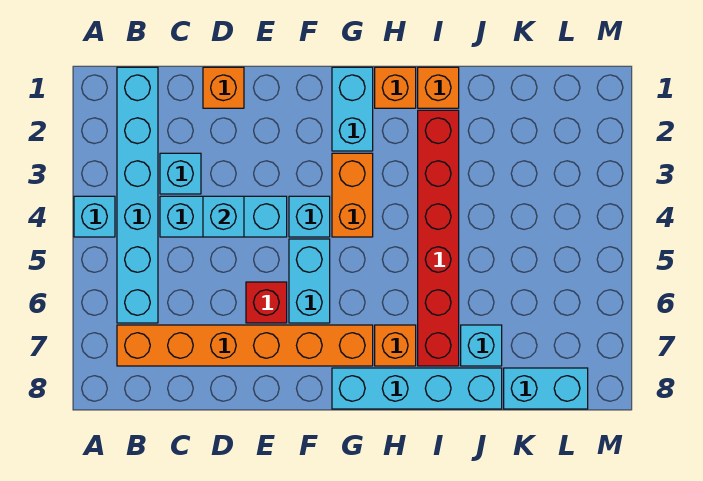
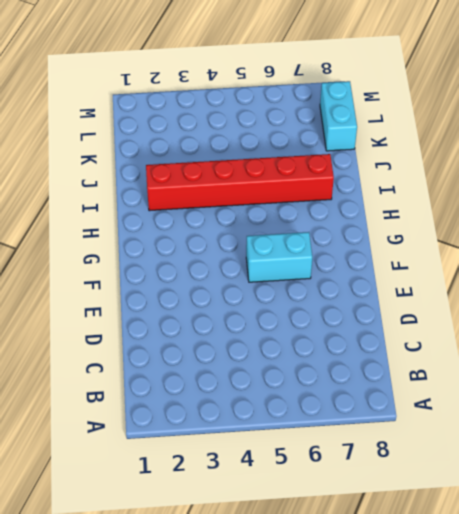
none -> cyan 1x1 brick [74,196,115,237]
none -> cyan 1x6 brick [117,67,158,323]
none -> orange 1x6 brick [117,325,373,366]

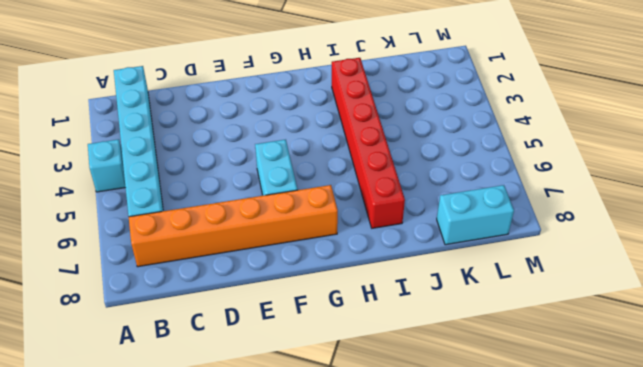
none -> cyan 1x1 brick [160,153,201,194]
none -> cyan 1x3 brick [160,196,287,237]
none -> orange 1x1 brick [203,67,244,108]

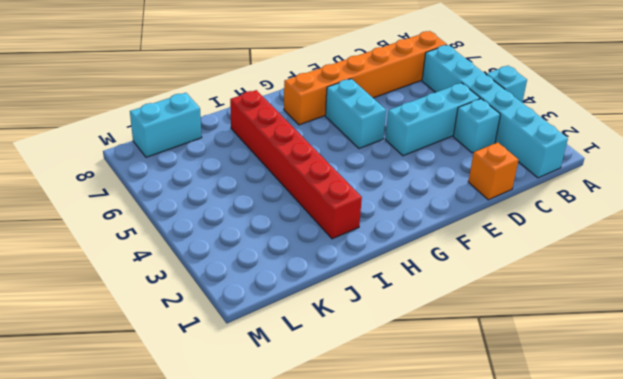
none -> red 1x1 brick [246,282,287,323]
none -> cyan 1x1 brick [289,196,330,237]
none -> cyan 1x2 brick [332,67,373,151]

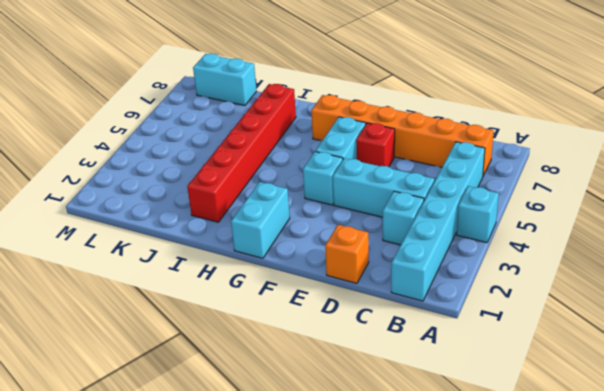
none -> orange 1x2 brick [332,153,373,237]
none -> cyan 1x4 brick [332,368,502,409]
none -> orange 1x1 brick [375,67,416,108]

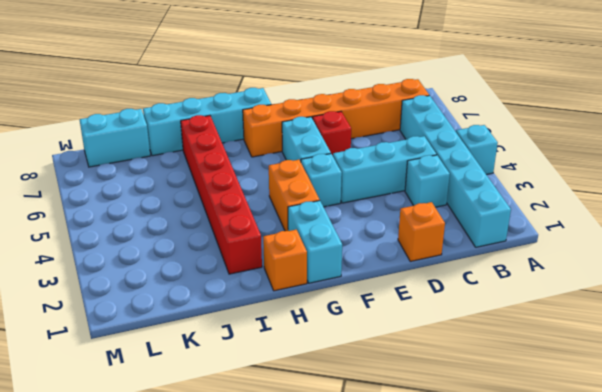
none -> orange 1x1 brick [375,325,416,366]
none -> orange 1x1 brick [418,67,459,108]
none -> cyan 1x1 brick [461,325,502,366]

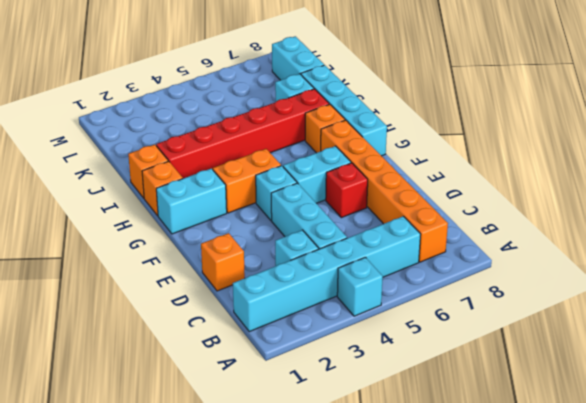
none -> cyan 1x1 brick [203,196,244,237]

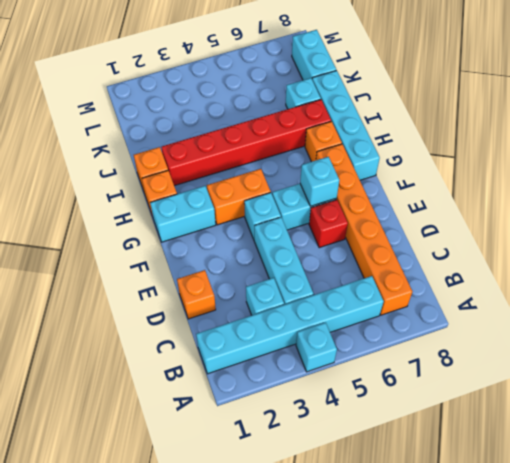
cyan 1x1 brick [300,157,339,206] -> cyan 1x1 brick moved to [203,196,244,237]

